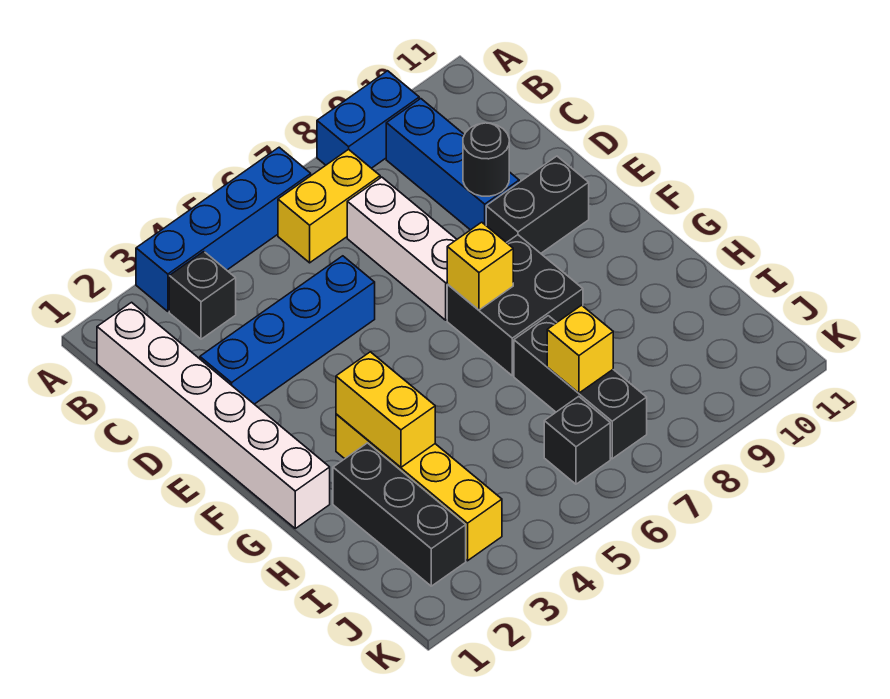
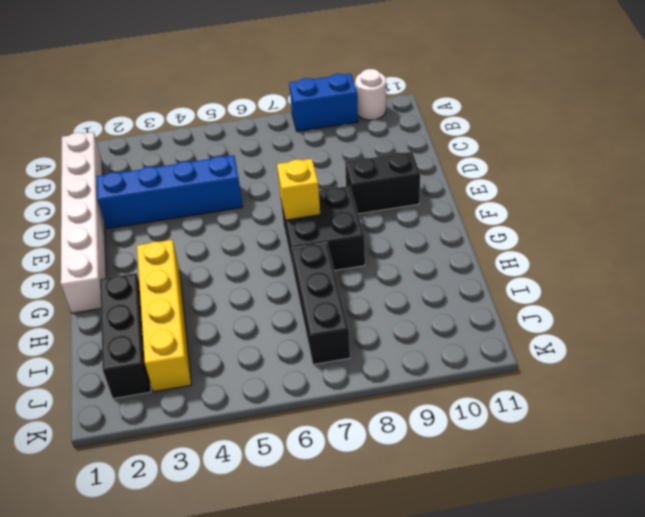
white 1x1 round brick [355,69,386,120] -> none
none -> blue 1x4 brick [136,147,311,311]
none -> black 1x1 brick [169,252,236,339]
none -> yellow 1x2 brick [278,149,380,263]

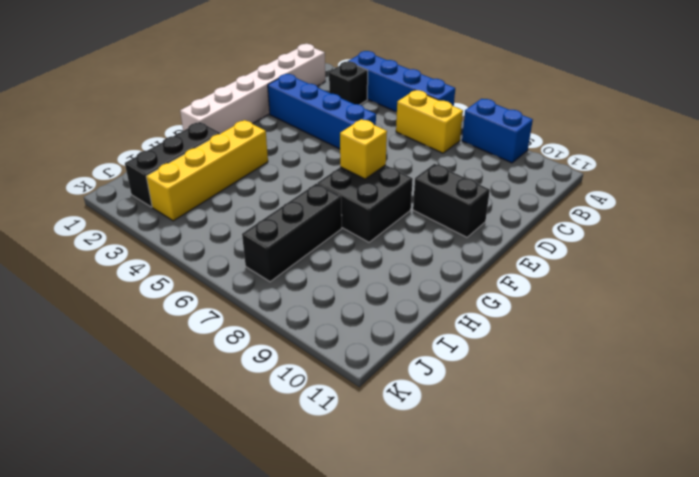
none -> blue 1x3 brick [386,99,519,230]
none -> white 1x3 brick [347,177,457,320]
none -> black 1x1 brick [544,396,610,484]

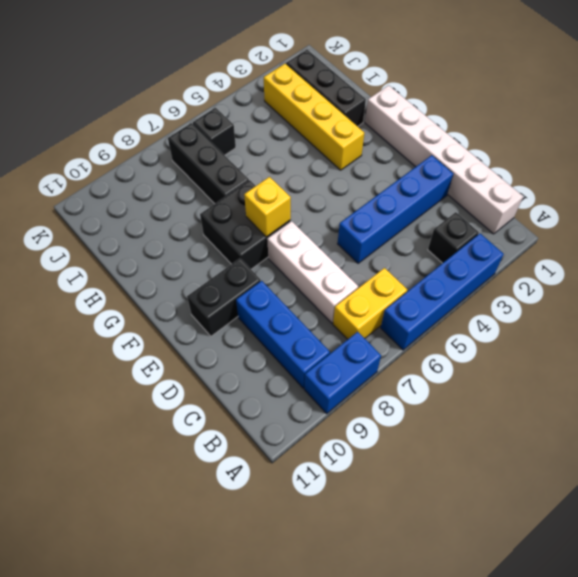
none -> black 1x1 round brick [463,123,509,196]
none -> yellow 1x2 brick [336,352,435,467]
none -> yellow 1x1 brick [547,305,613,393]

